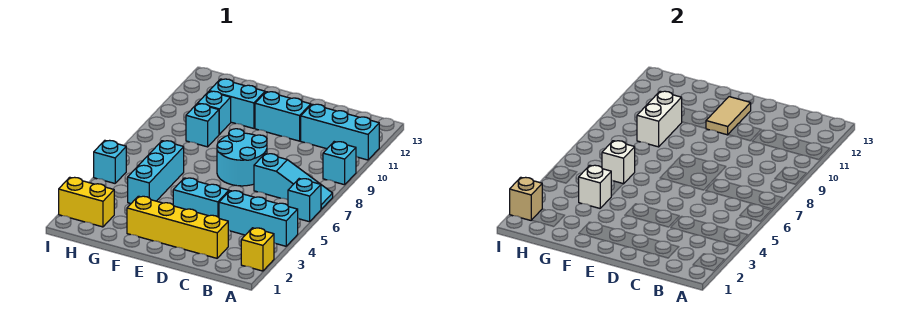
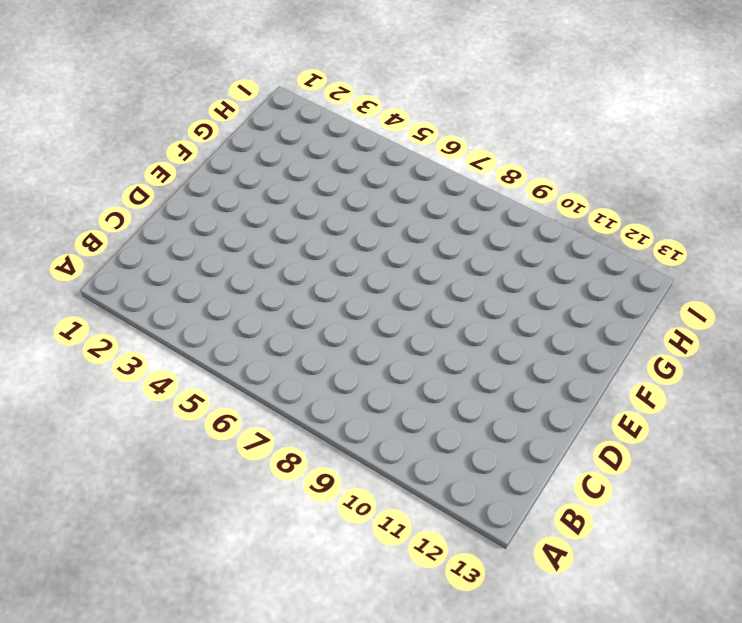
none -> yellow 1x1 brick [241,228,274,271]
none -> cyan 1x3 brick [219,191,298,246]
none -> cyan 1x1 brick [288,179,321,222]

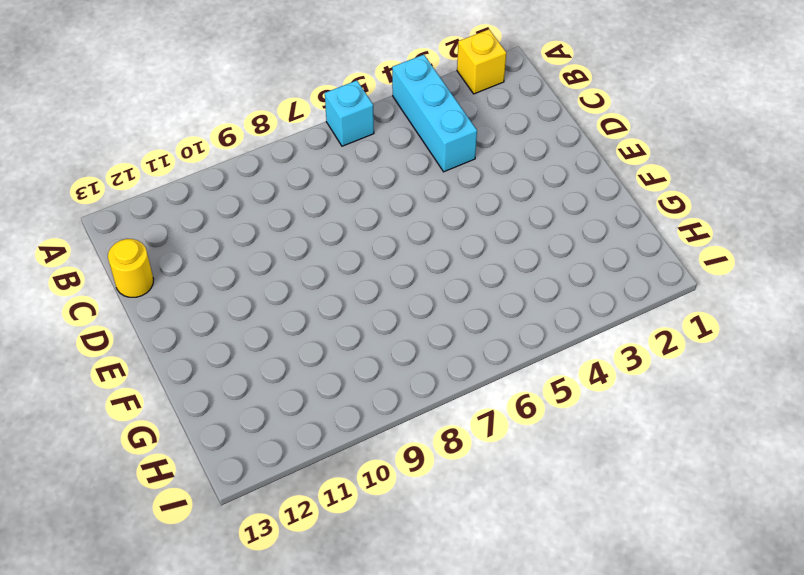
yellow 1x1 round brick [108,239,154,297] -> none
none -> cyan 1x3 slope [254,154,333,209]
none -> cyan 1x1 brick [323,142,356,185]
none -> cyan 1x3 brick [301,104,379,160]

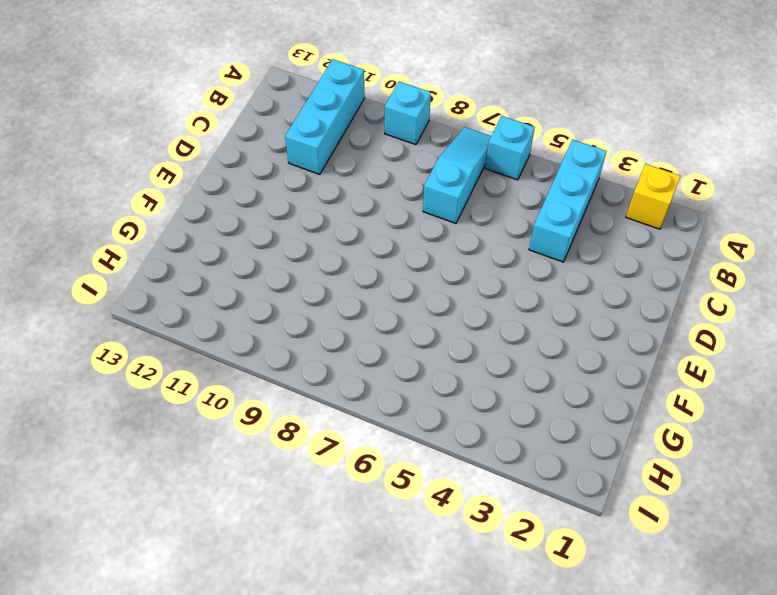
none -> yellow 1x4 brick [127,196,228,258]
none -> cyan 1x2 brick [173,178,229,217]
none -> cyan 2x2 round brick [217,129,267,186]

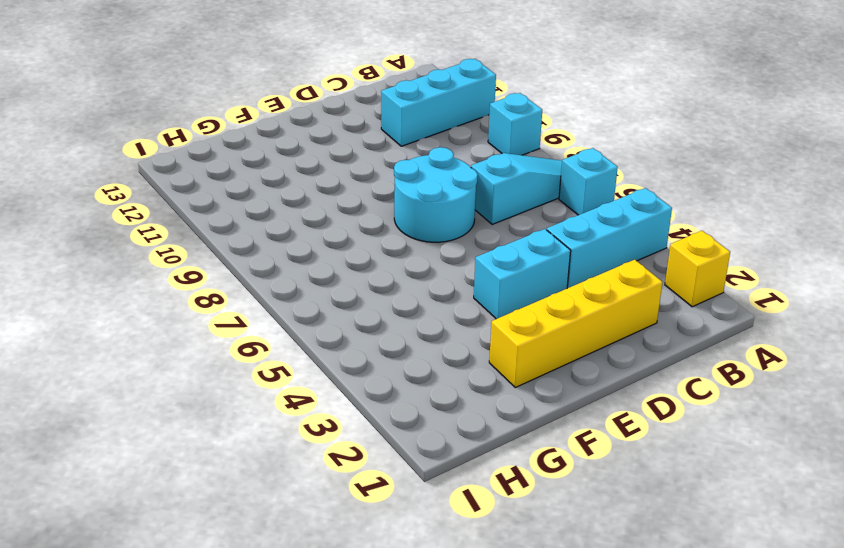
none -> cyan 1x2 brick [255,92,311,141]
none -> cyan 1x2 brick [210,79,265,128]
none -> cyan 1x3 brick [128,141,184,203]

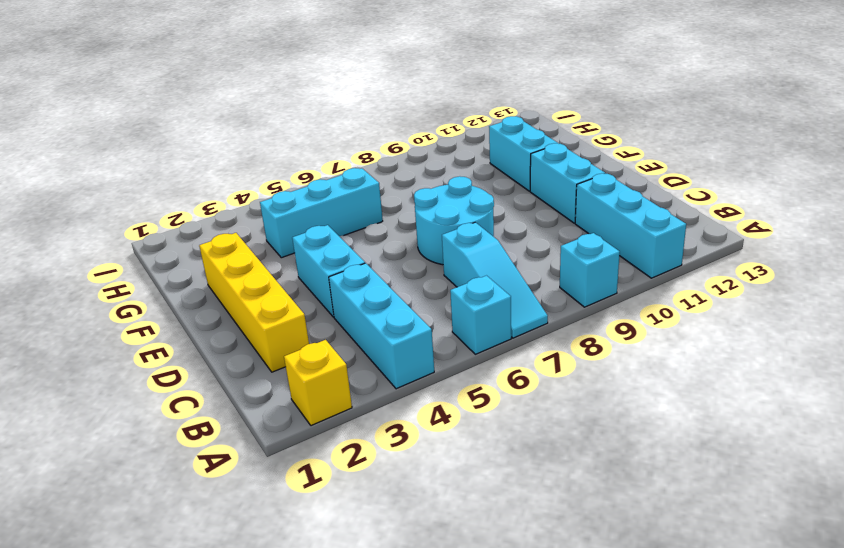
none -> cyan 1x1 brick [186,104,219,147]
none -> cyan 1x1 brick [198,91,231,134]
none -> yellow 1x2 brick [59,177,114,227]

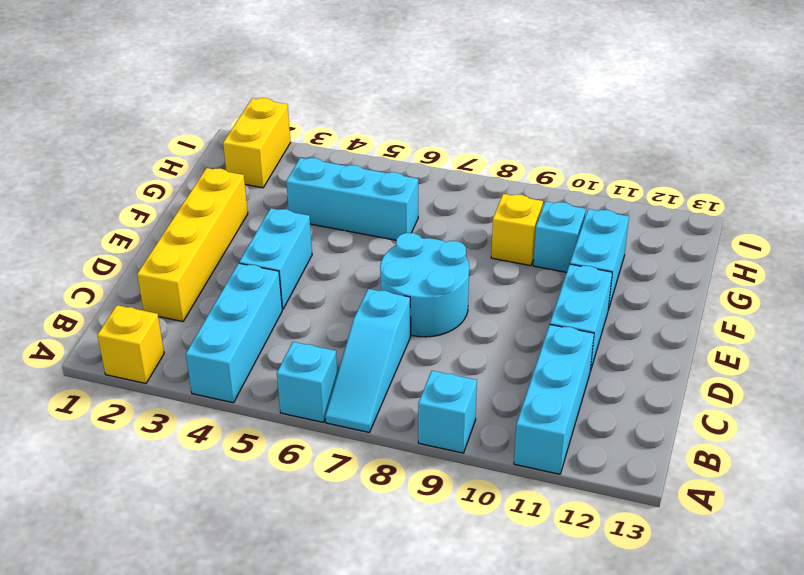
yellow 1x1 brick [491,194,543,266] -> cyan 1x1 brick [186,104,219,147]
none -> cyan 1x1 brick [94,140,126,183]
none -> tan 1x2 tile [706,97,751,135]
none -> white 1x1 brick [579,165,611,208]

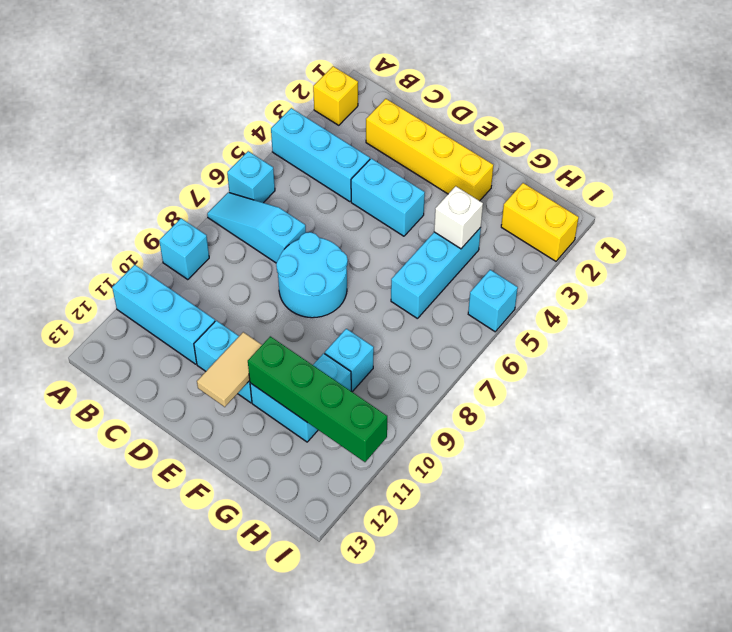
green 1x4 brick [248,336,387,462] -> none
none -> white 1x1 brick [602,141,635,184]
none -> white 1x2 brick [637,91,682,147]
none -> tan 1x1 brick [510,177,542,220]

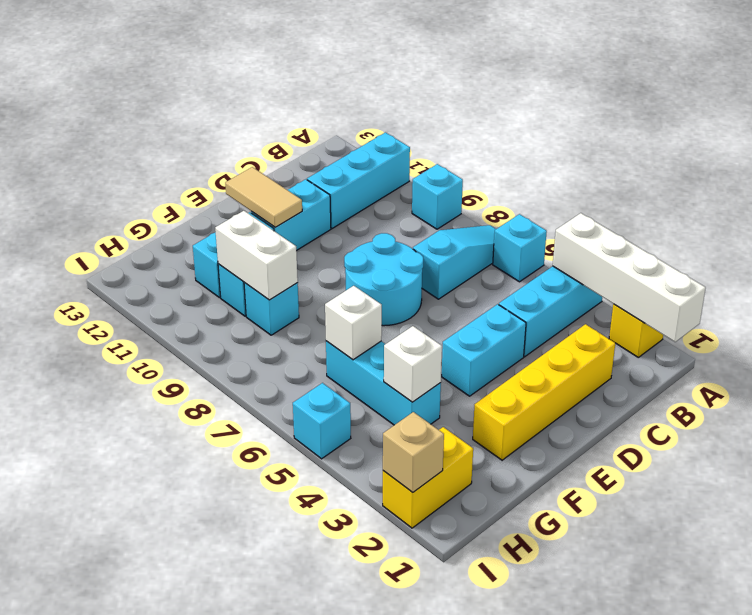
white 1x4 brick [553,213,706,342] -> none

